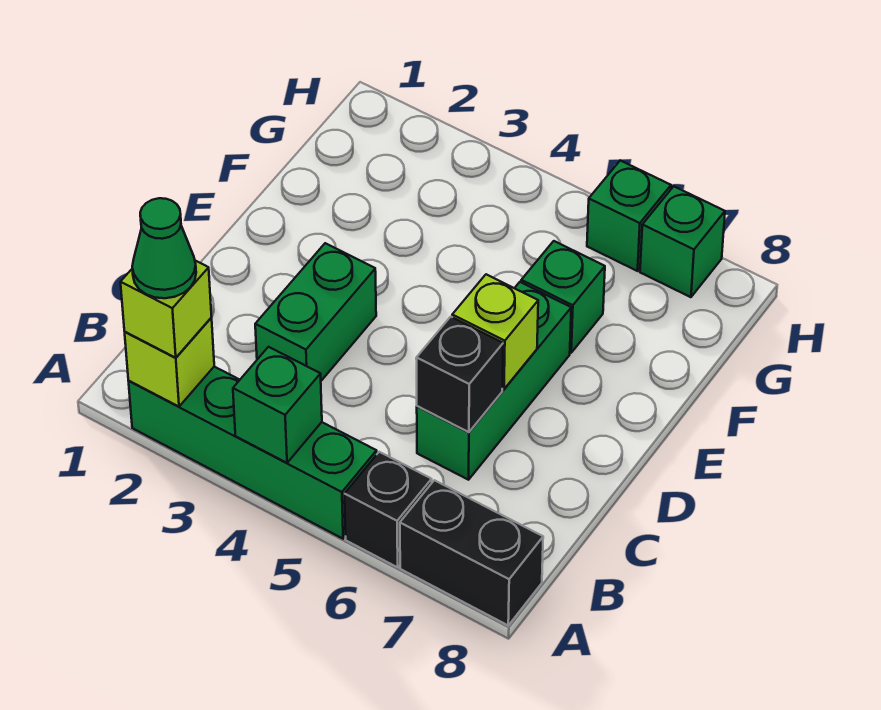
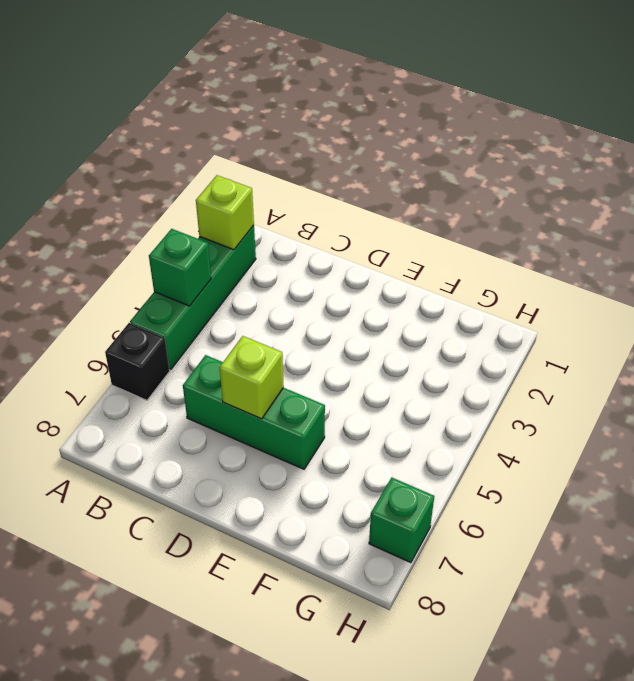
none -> black 1x2 brick [400,480,543,625]
none -> green 1x2 brick [255,243,376,381]
none -> green 1x1 brick [521,241,605,353]

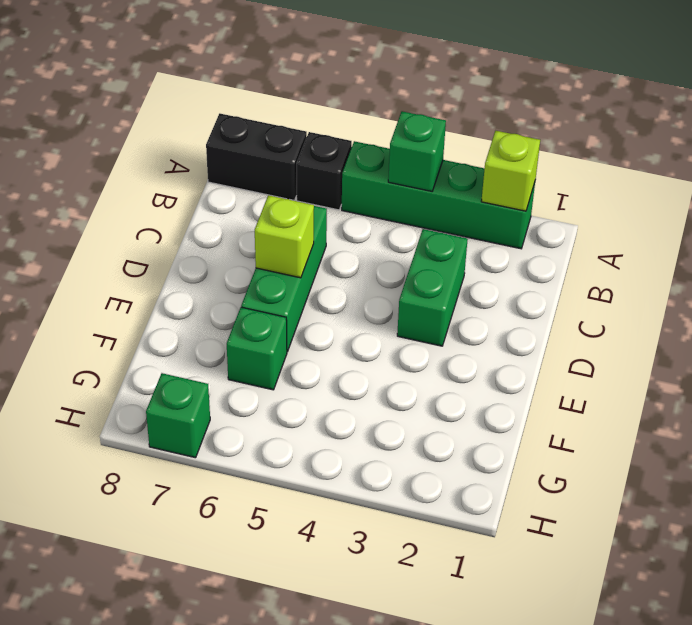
none -> green 1x1 brick [587,161,671,271]
none -> black 1x1 brick [416,317,503,432]
none -> lime 1x1 brick [121,261,212,358]

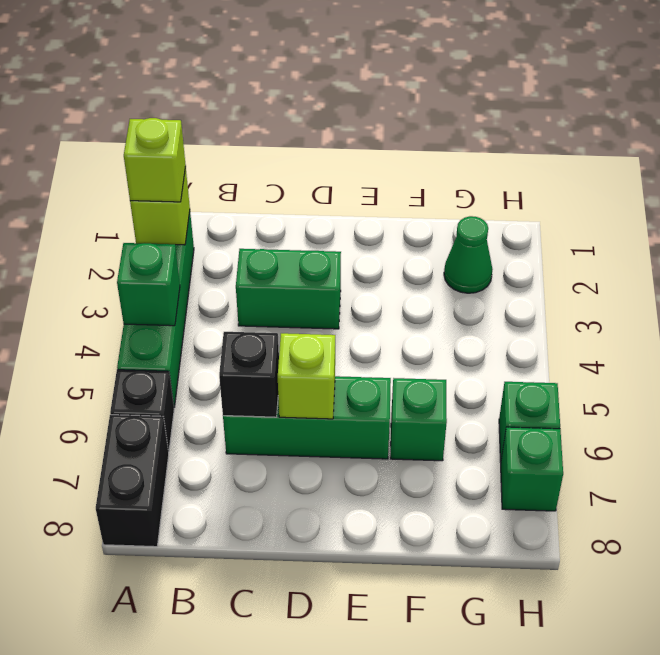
green 1x1 cone [444,216,493,293] -> green 1x1 cone moved to [132,198,196,298]

